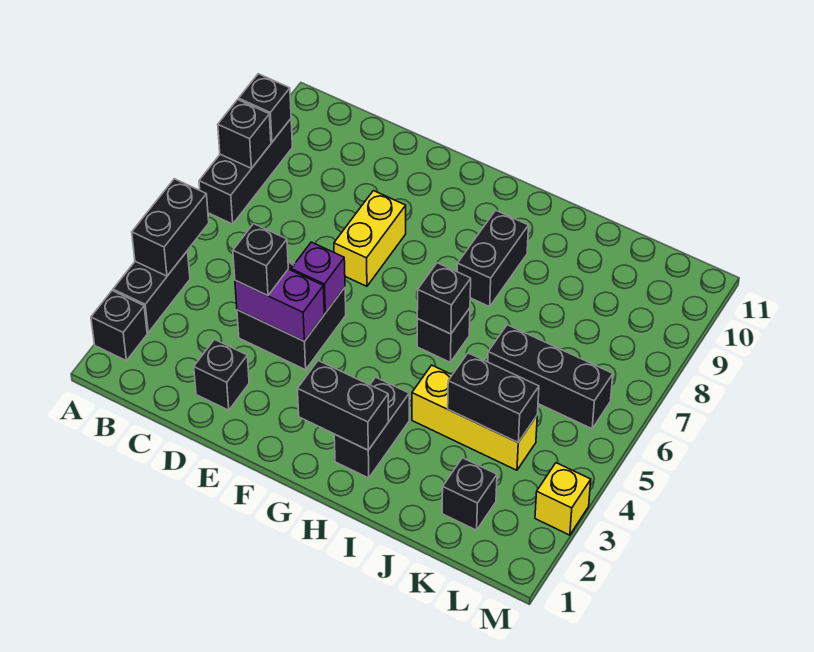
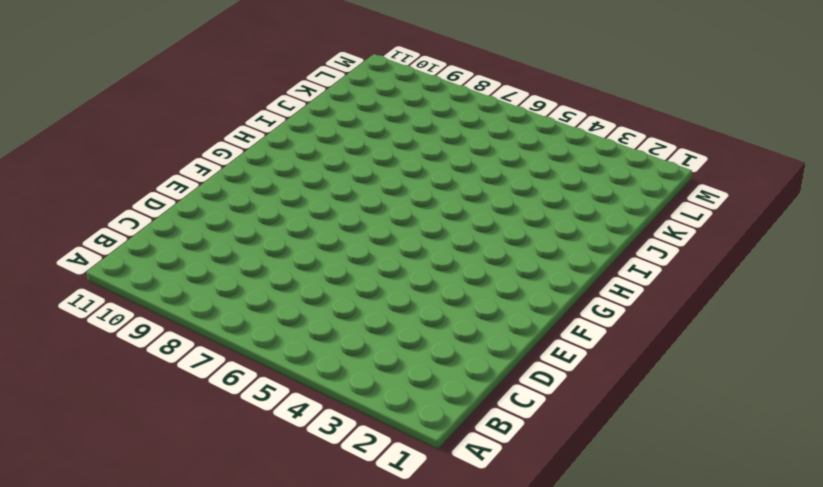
none -> black 1x1 brick [91,291,147,361]
none -> black 1x2 brick [113,251,190,333]
none -> black 1x3 brick [199,119,292,224]

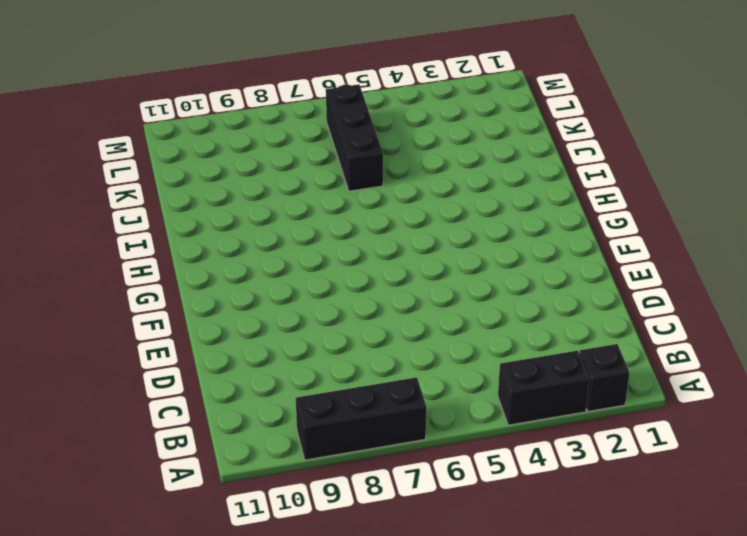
none -> black 1x1 brick [194,340,249,410]
none -> black 2x2 brick [237,261,346,370]
none -> yellow 1x2 brick [334,191,406,286]

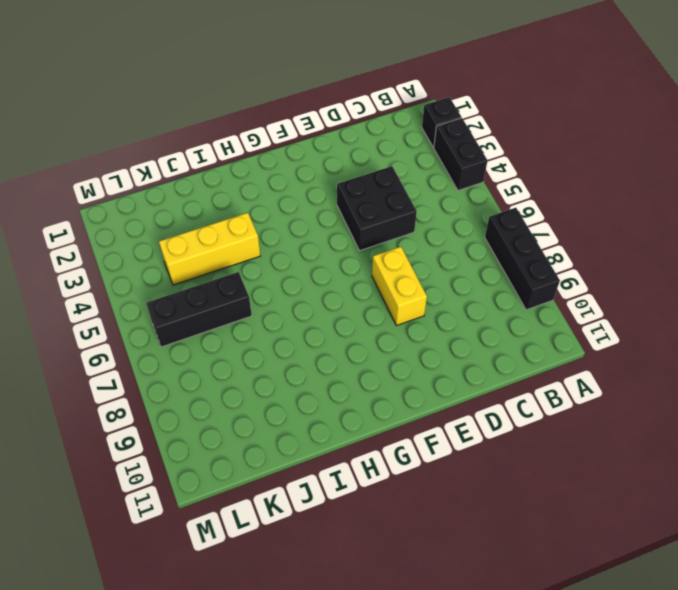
none -> black 1x1 brick [194,340,249,410]
none -> black 1x2 brick [334,377,409,478]
none -> black 1x1 brick [417,308,470,362]

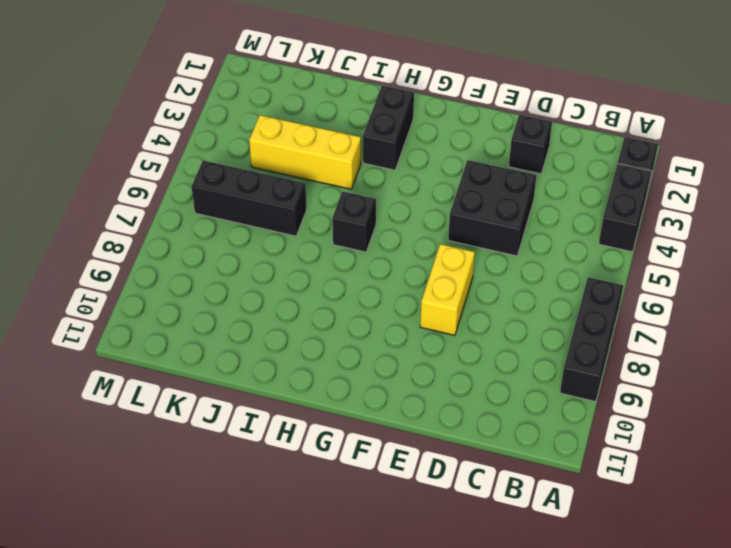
none -> black 1x2 brick [457,210,529,307]
none -> black 1x1 brick [442,458,497,530]
none -> yellow 1x1 brick [535,463,591,535]

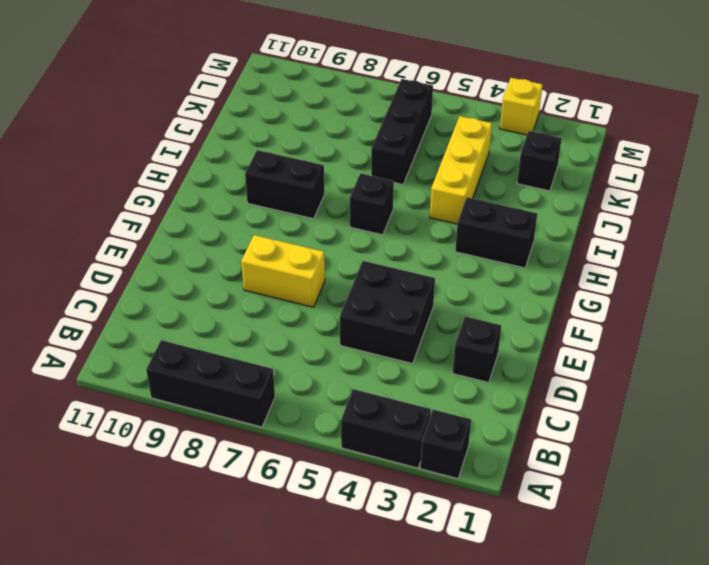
none -> black 1x2 brick [132,179,209,276]
none -> black 1x1 brick [218,100,271,168]
none -> black 1x1 brick [239,74,291,142]

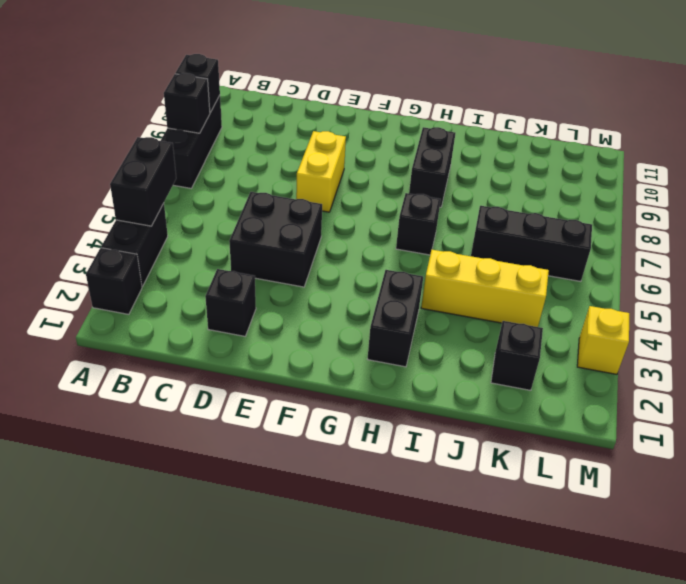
none -> purple 1x2 brick [235,269,324,341]
none -> purple 1x1 brick [291,242,345,313]
none -> black 1x2 brick [297,361,388,450]

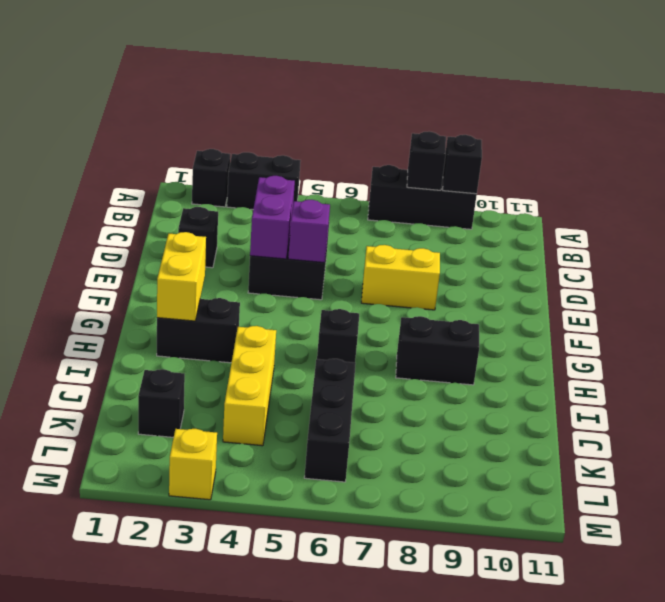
yellow 1x2 brick [157,232,206,321] -> black 1x2 brick [297,361,388,450]
none -> black 1x2 brick [132,179,209,276]
none -> black 1x1 brick [417,263,471,334]
none -> black 1x2 brick [448,353,539,442]

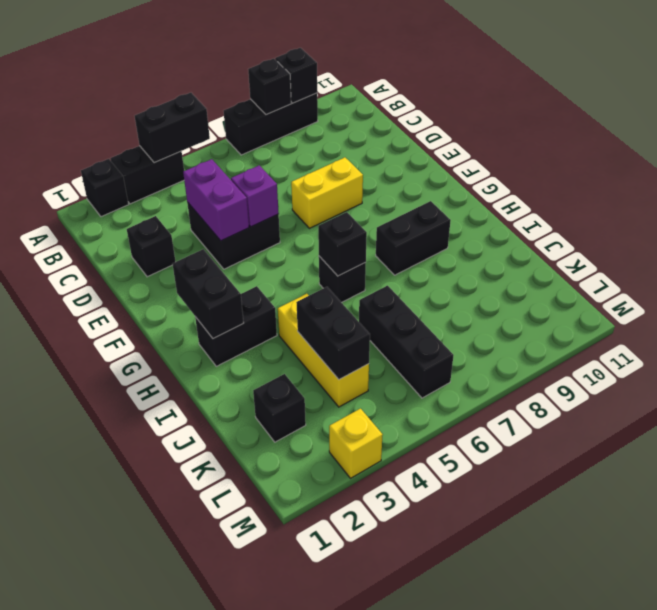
none -> black 1x1 brick [233,224,288,296]

